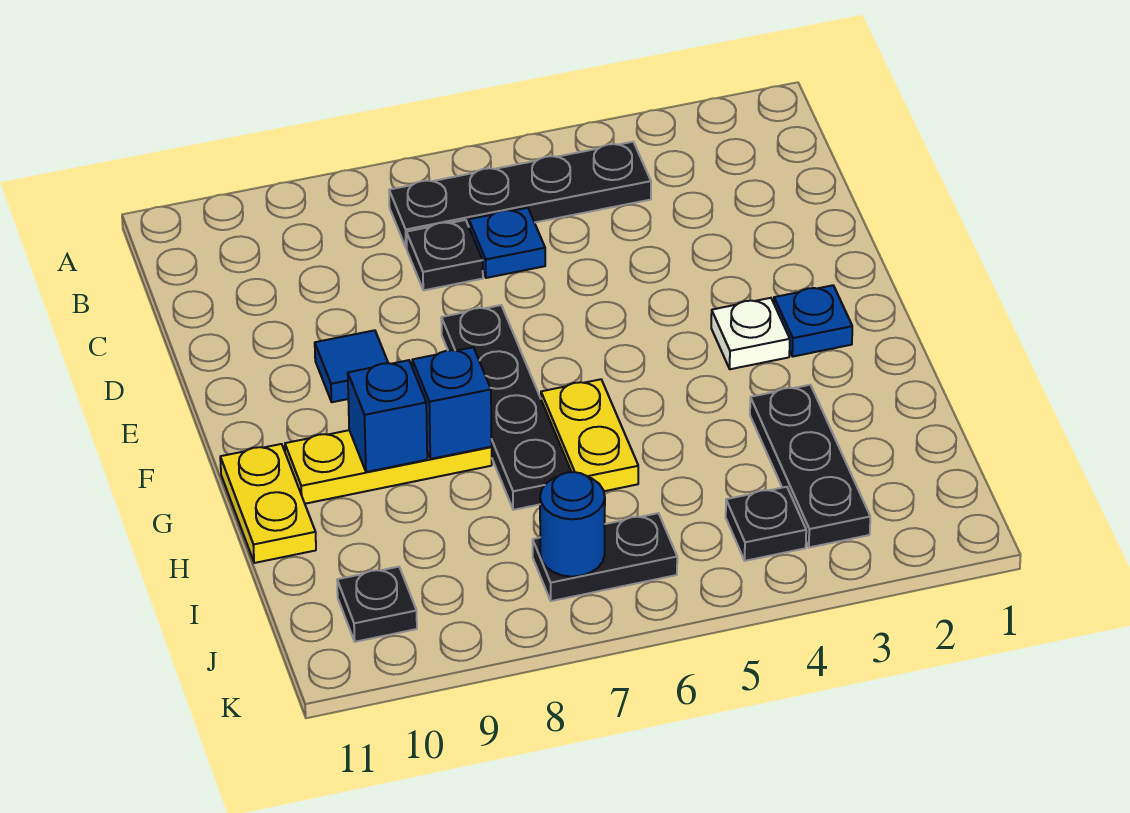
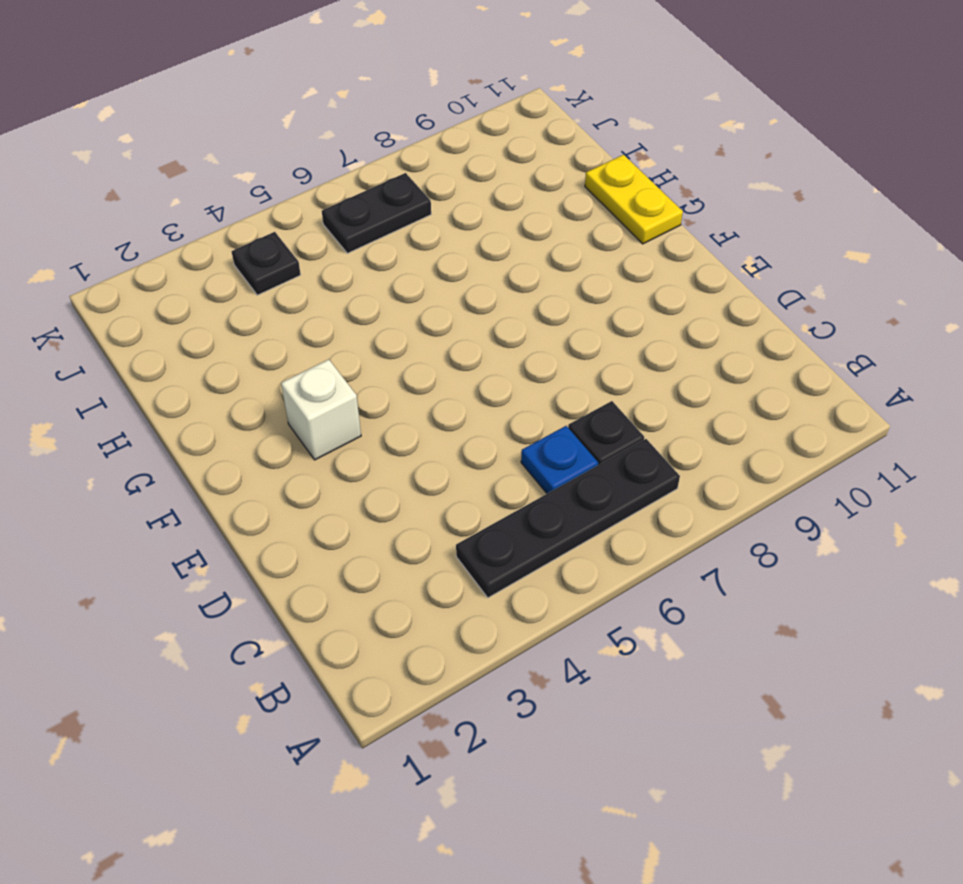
white 1x1 brick [281,359,361,460] -> white 1x1 plate [711,298,790,369]
none -> black 1x4 plate [441,305,571,510]
none -> blue 1x1 tile [315,330,388,402]
none -> blue 1x1 plate [774,285,852,357]

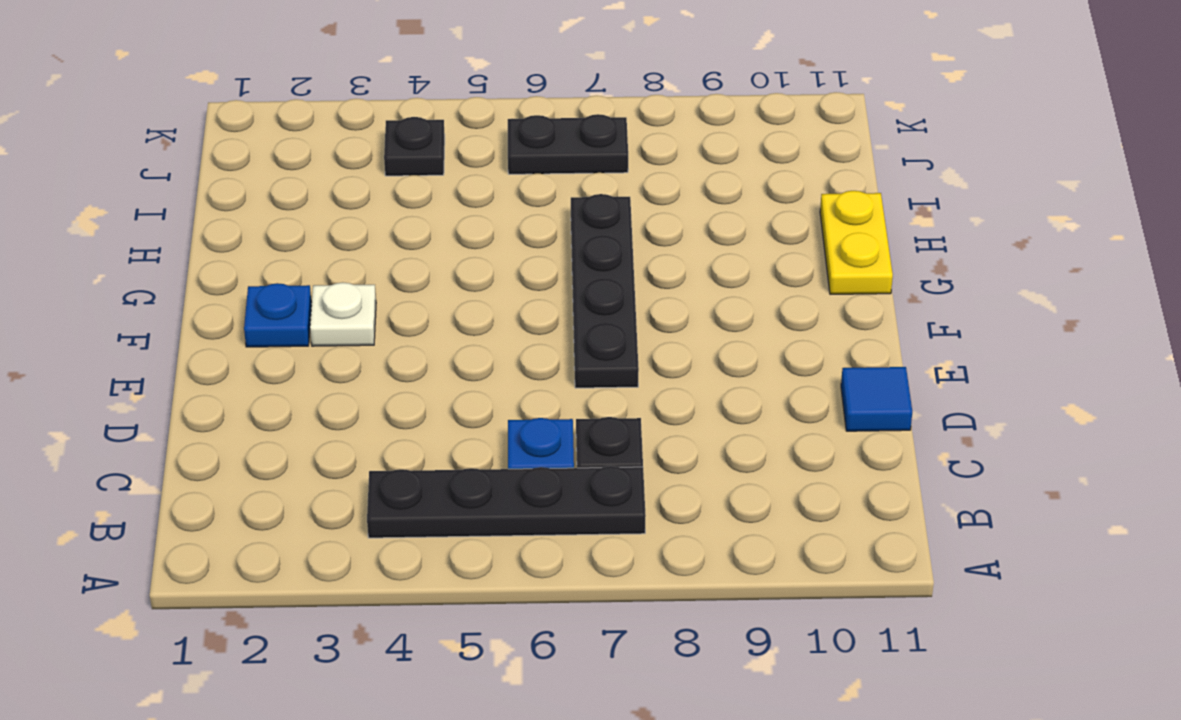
blue 1x1 tile [841,367,912,431] -> blue 1x1 tile moved to [315,330,388,402]
none -> yellow 1x2 plate [541,379,638,491]
none -> yellow 1x3 plate [285,430,492,504]
none -> black 1x3 plate [750,385,870,547]

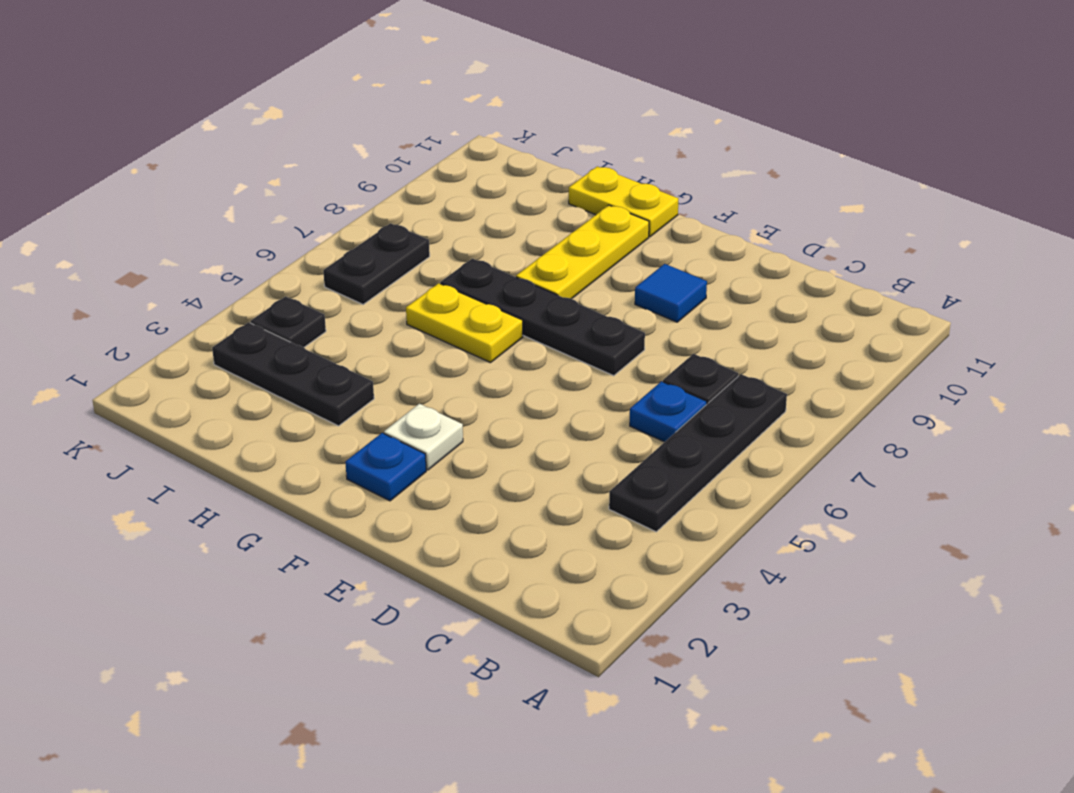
none -> black 1x1 plate [337,567,417,642]
none -> blue 1x1 brick [412,347,492,459]
none -> blue 1x1 brick [348,360,427,472]

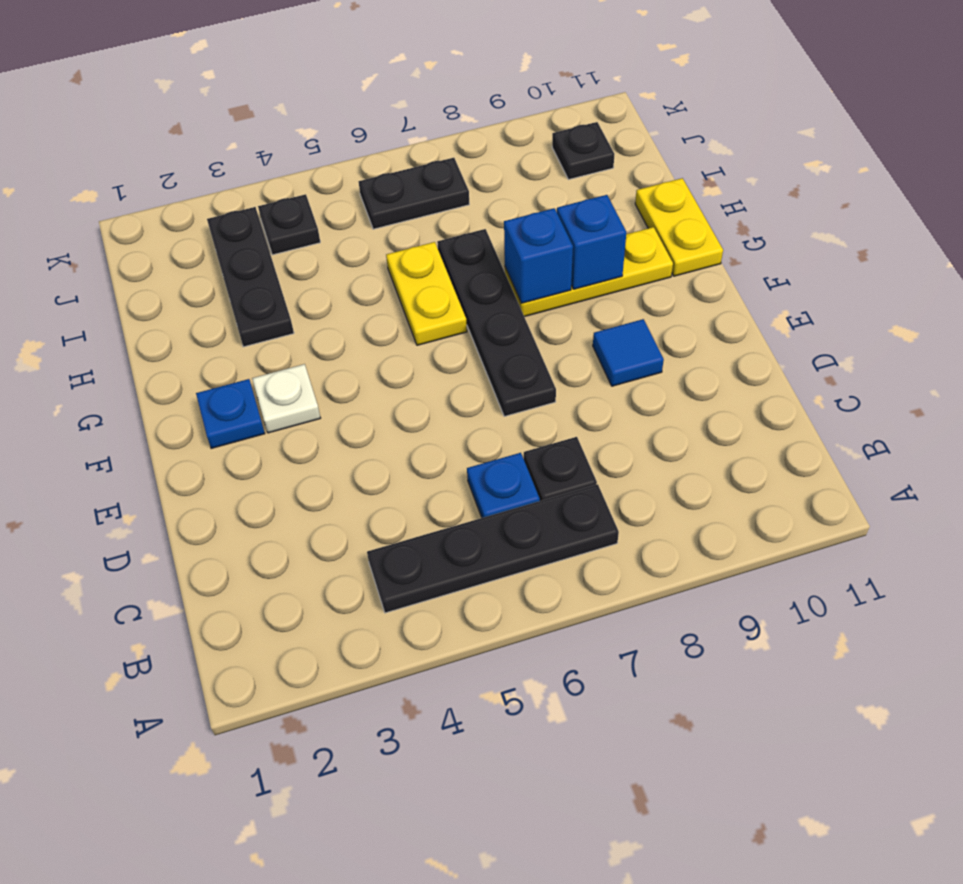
none -> blue 1x1 round brick [540,472,605,577]

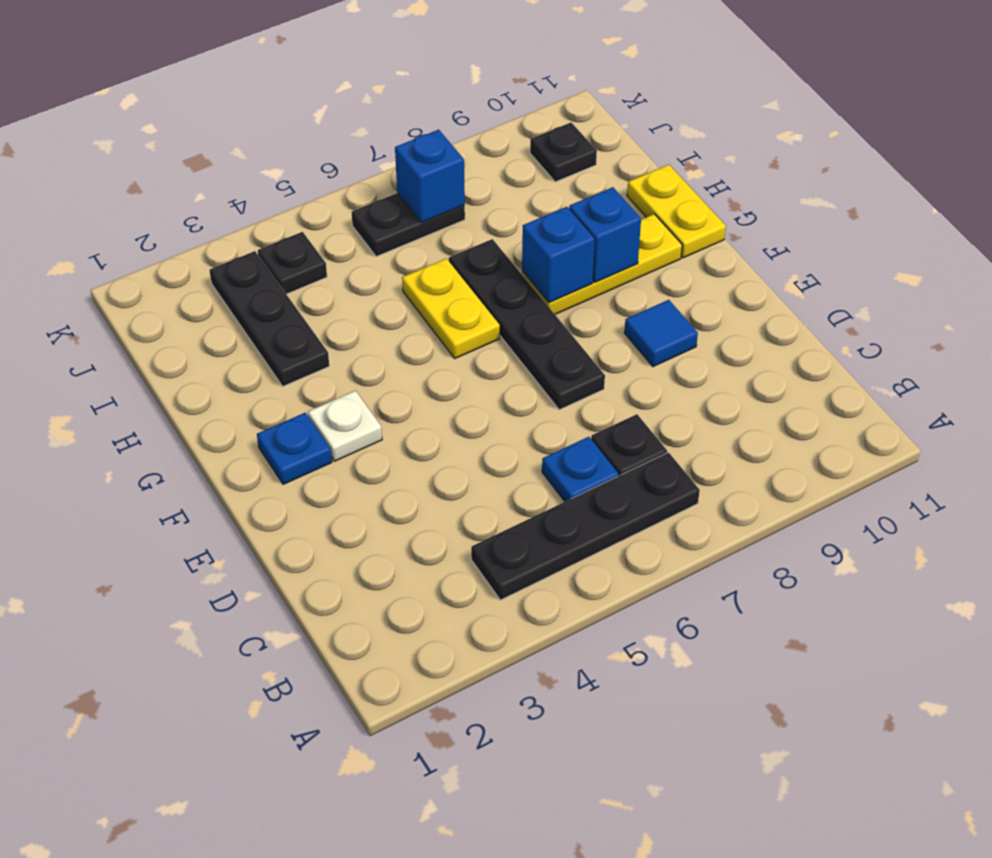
blue 1x1 brick [395,130,465,223] -> blue 1x1 round brick [540,472,605,577]

